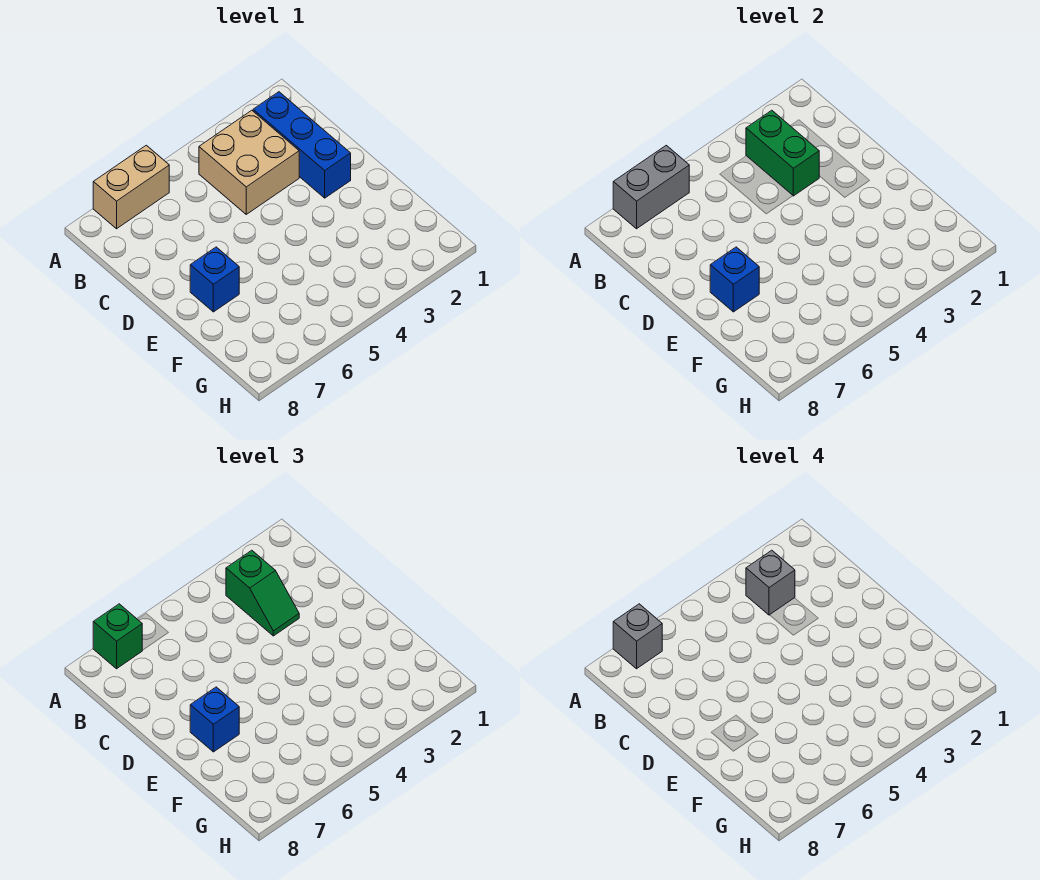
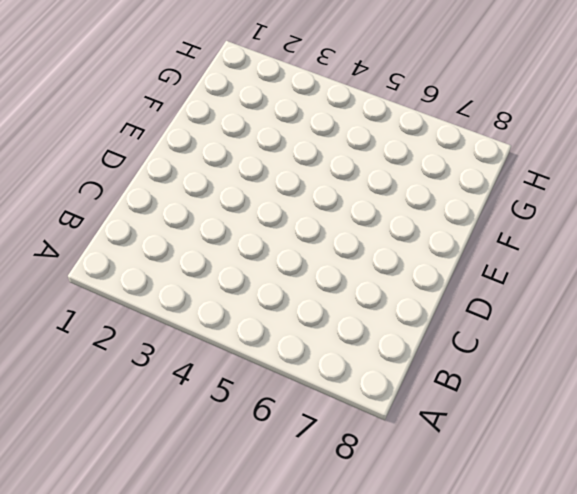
none -> tan 1x2 brick [93,145,169,229]
none -> blue 1x3 brick [253,92,351,198]
none -> tan 2x2 brick [199,110,299,214]

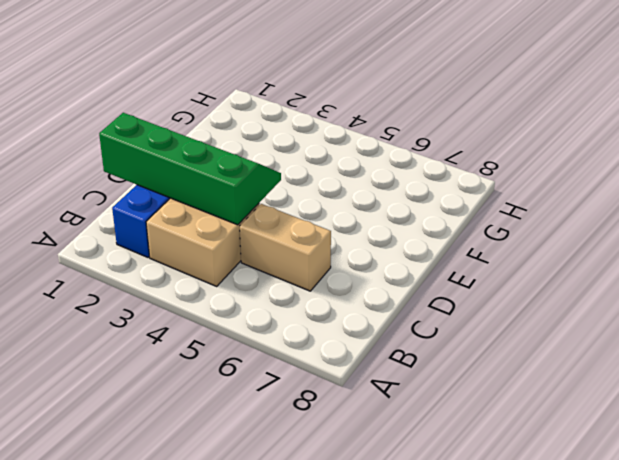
green 2x4 slope [99,113,281,225] -> green 1x2 brick [746,110,819,196]
tan 1x2 brick [240,204,331,291] -> tan 1x2 brick moved to [93,145,169,229]
none -> blue 1x1 brick [190,247,239,312]
none -> grey 1x2 brick [613,145,689,229]
none -> blue 1x1 brick [710,247,759,312]

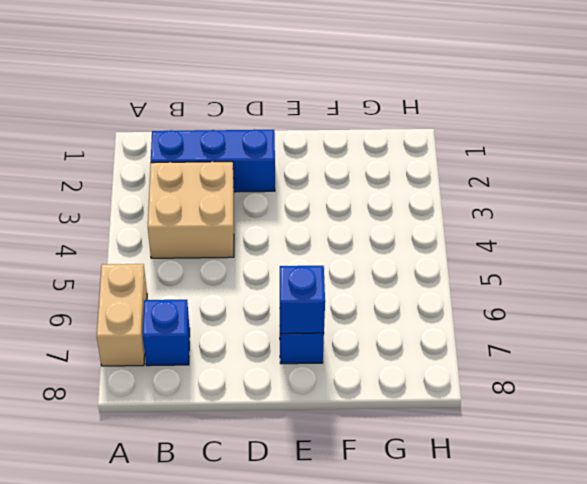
blue 1x1 brick [143,300,190,366] -> blue 1x1 brick moved to [190,687,239,752]
none -> grey 1x2 brick [613,145,689,229]
none -> green 1x2 brick [746,110,819,196]
none -> green 1x1 brick [93,604,142,669]

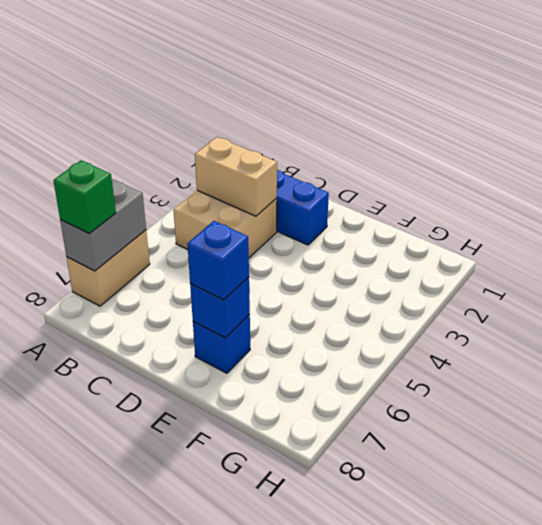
tan 1x2 brick [195,137,277,216] -> green 1x2 brick [746,110,819,196]
none -> green 1x2 slope [226,550,299,636]
none -> grey 1x1 brick [613,604,662,669]
none -> grey 1x1 brick [746,550,795,615]

